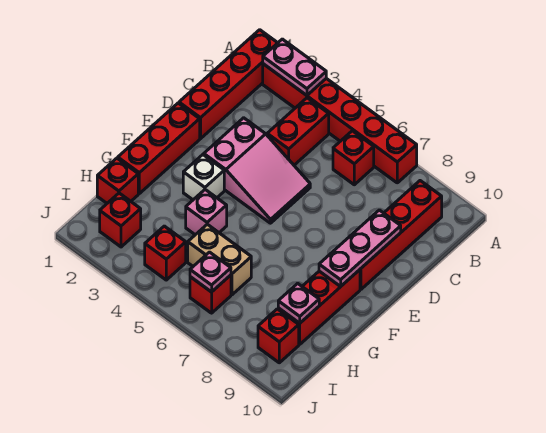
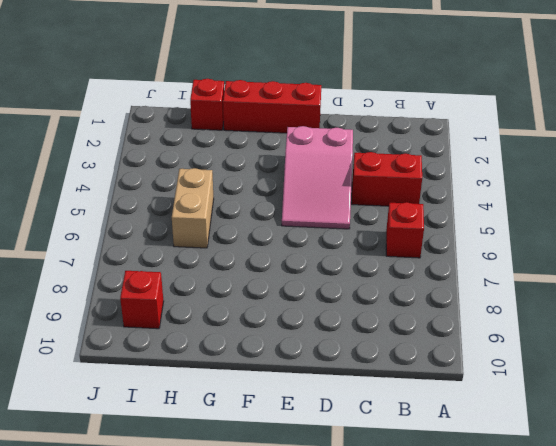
none -> red 1x4 brick [179,30,277,139]
none -> red 1x6 brick [263,64,417,183]
none -> red 1x4 brick [360,181,442,289]

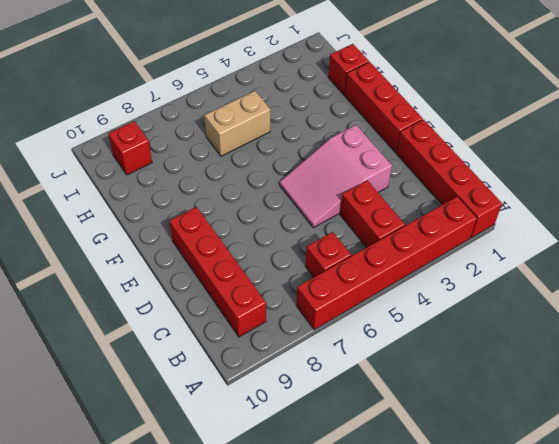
none -> white 1x1 brick [183,155,224,200]
none -> red 1x3 brick [278,270,360,344]
none -> pink 1x1 brick [186,190,227,235]

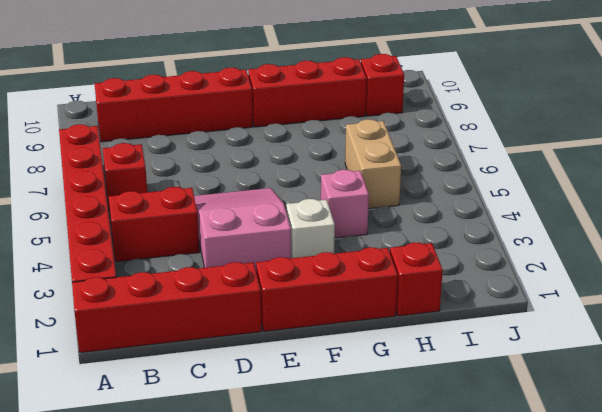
none -> red 1x1 brick [100,193,141,247]
none -> red 1x1 brick [145,226,186,280]
none -> red 1x1 brick [190,275,231,313]

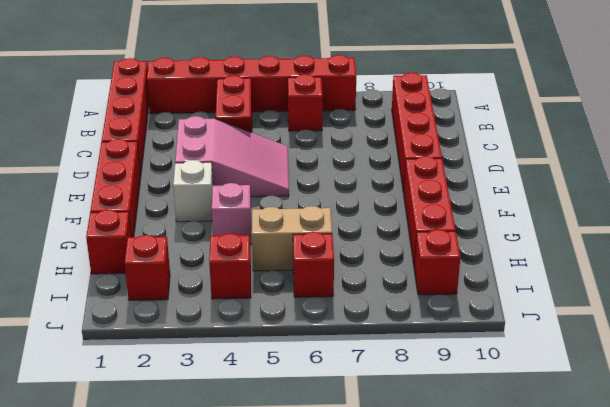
none -> pink 1x2 plate [263,39,326,95]
none -> pink 1x3 plate [319,210,401,286]
none -> pink 1x1 plate [278,283,319,323]

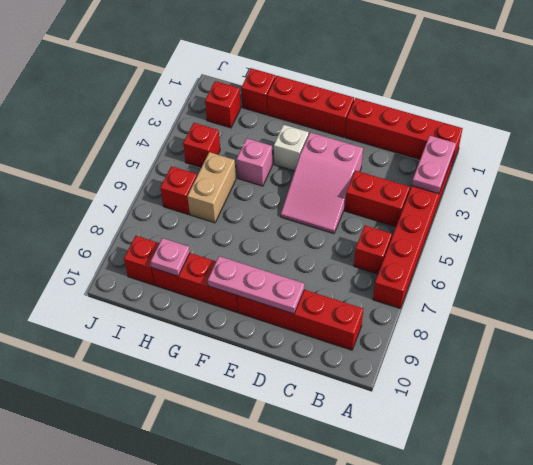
none -> pink 1x1 plate [190,252,231,292]

